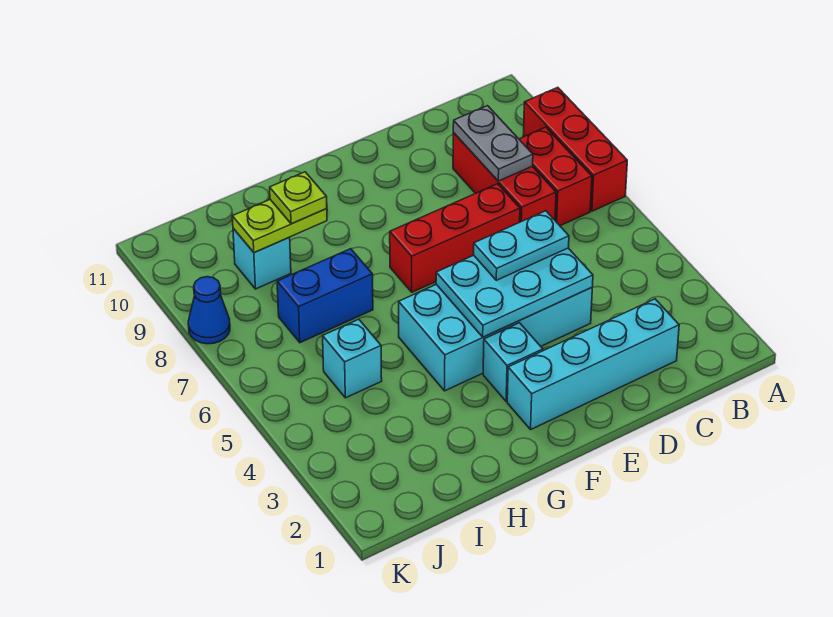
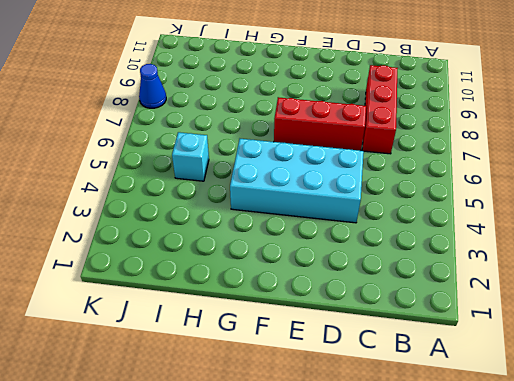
none -> red 1x3 brick [523,87,627,211]
none -> red 1x2 brick [519,127,592,226]
none -> cyan 1x4 brick [507,299,679,429]

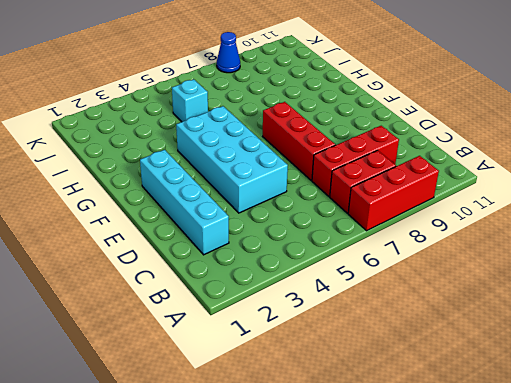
none -> cyan 1x1 brick [483,323,543,401]
none -> blue 1x2 brick [277,249,373,343]
none -> cyan 1x1 brick [233,228,291,289]

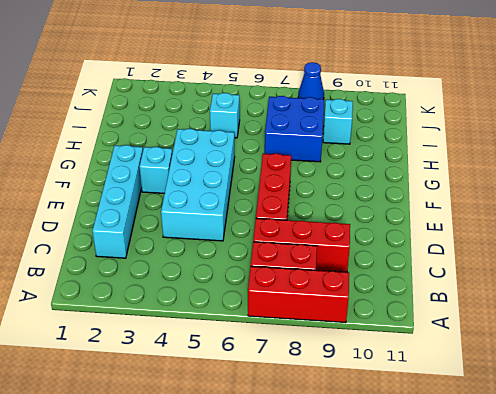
blue 2x2 brick [265,96,324,162] -> blue 1x2 brick [277,249,373,343]
none -> grey 1x2 plate [453,106,533,181]
none -> cyan 2x3 plate [436,248,593,337]
none -> lime 1x2 plate [232,200,327,253]

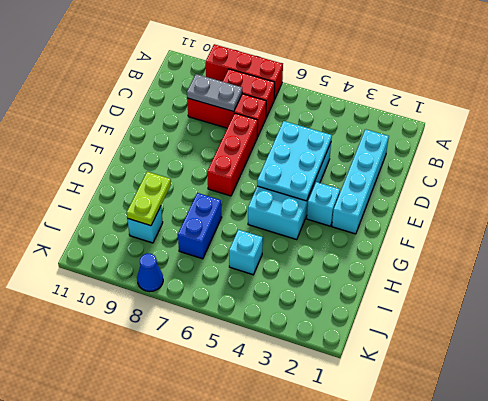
none -> cyan 1x2 plate [474,211,569,280]
none -> lime 1x1 plate [270,172,327,224]

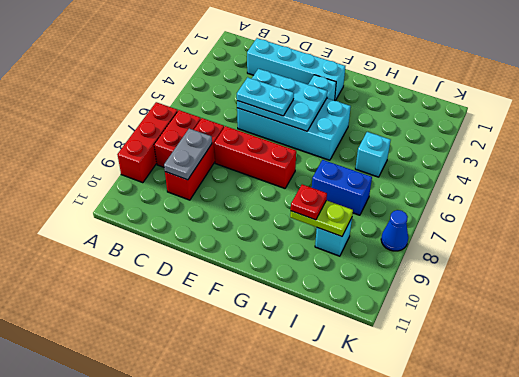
red 1x1 plate [291,184,327,220] -> lime 1x1 plate [270,172,327,224]

